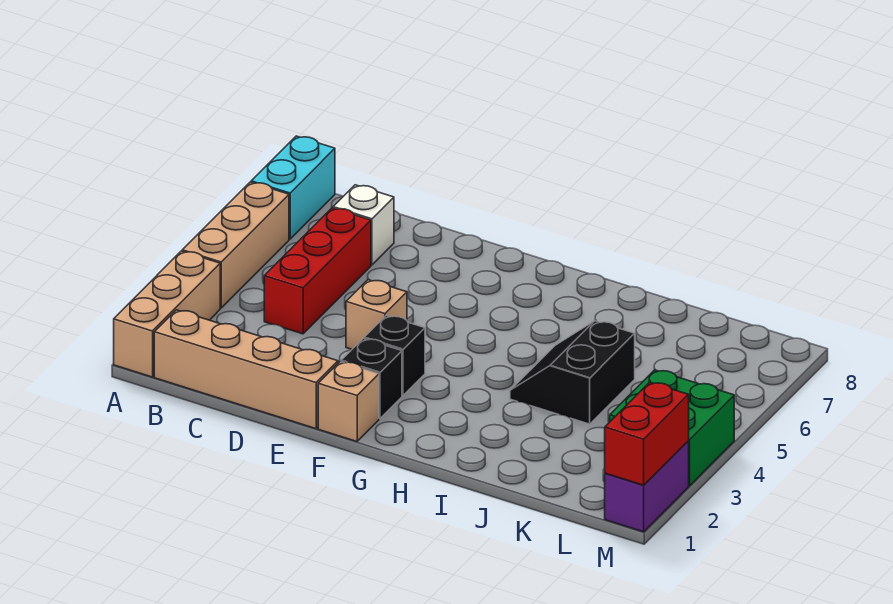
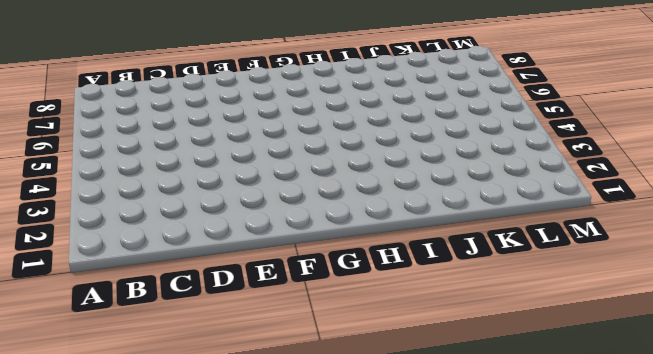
none -> tan 1x3 brick [114,251,220,377]
none -> tan 1x3 brick [182,182,289,308]
none -> cyan 1x2 brick [251,136,335,239]

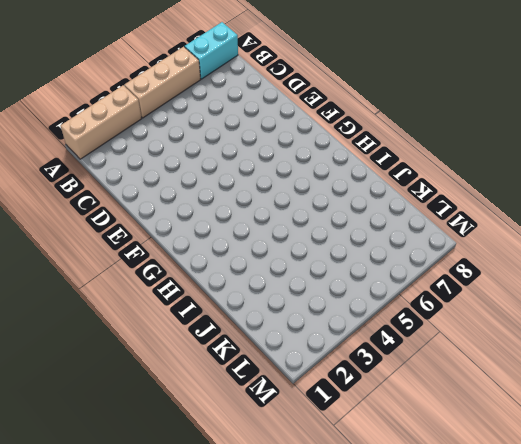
none -> tan 1x4 brick [154,310,338,429]
none -> red 1x3 brick [264,208,371,334]
none -> white 1x1 brick [333,185,394,265]

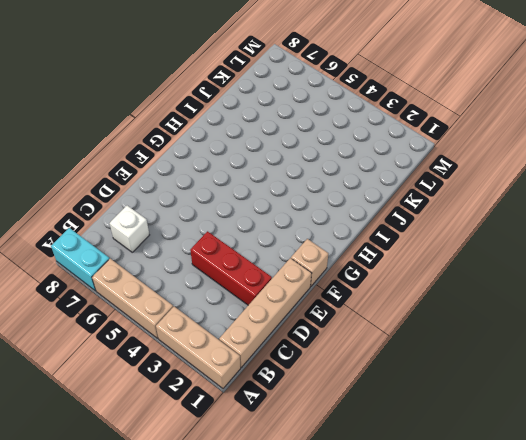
red 1x3 brick [190,231,272,305] -> red 1x3 brick moved to [264,208,371,334]
none -> tan 1x1 brick [346,280,407,349]
none -> black 1x1 brick [341,339,402,419]
none -> black 1x1 brick [364,316,425,396]

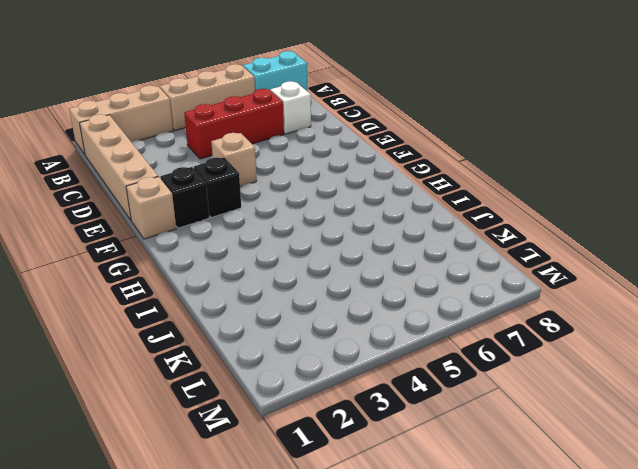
none -> black 2x2 slope [510,321,635,424]
none -> green 2x2 brick [610,370,734,486]
none -> purple 1x2 brick [605,441,689,532]

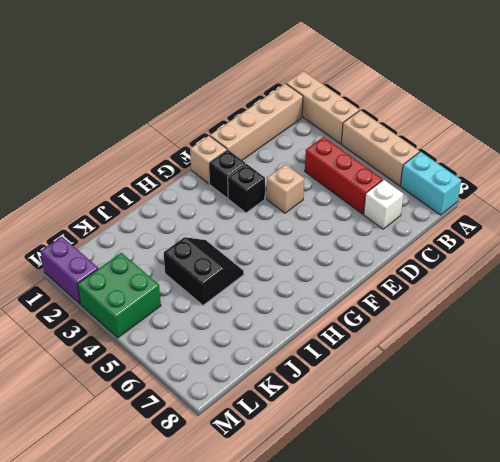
none -> red 1x2 brick [605,382,689,485]

